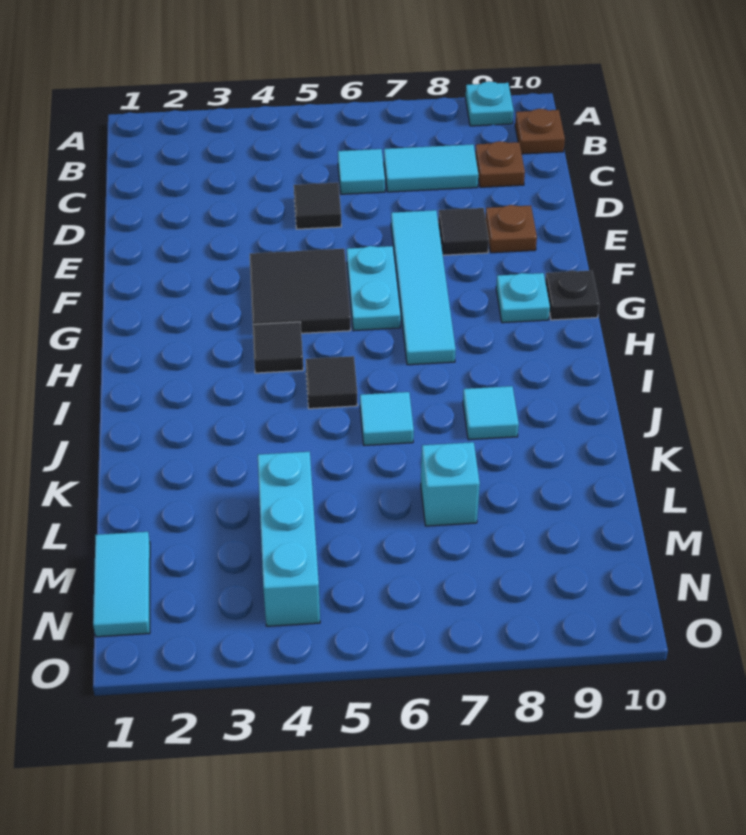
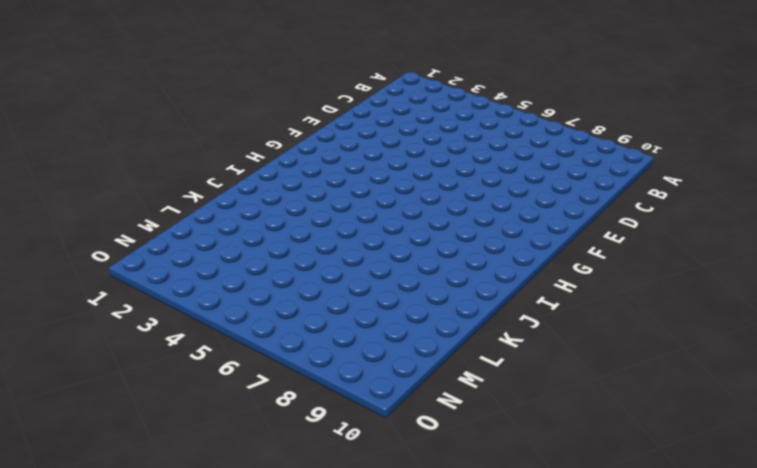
none -> cyan 1x1 plate [466,81,514,126]
none -> brown 1x1 plate [515,109,565,154]
none -> cyan 1x1 tile [338,149,385,194]

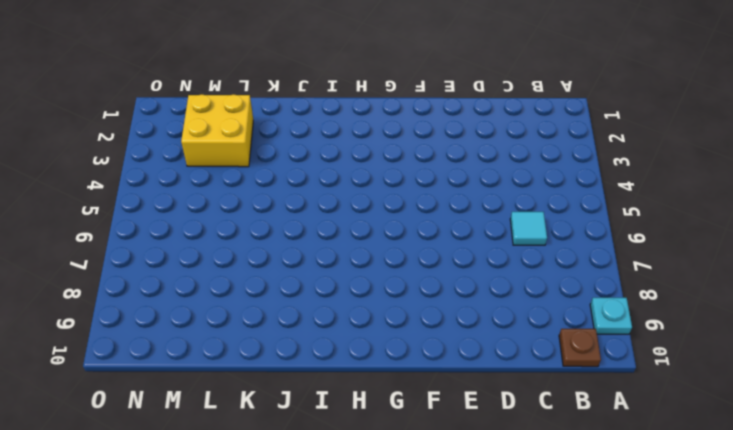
yellow 2x2 brick [181,94,253,167] -> none
none -> cyan 1x2 tile [384,144,478,192]
none -> brown 1x1 plate [475,141,525,187]
none -> black 1x1 tile [294,183,341,229]

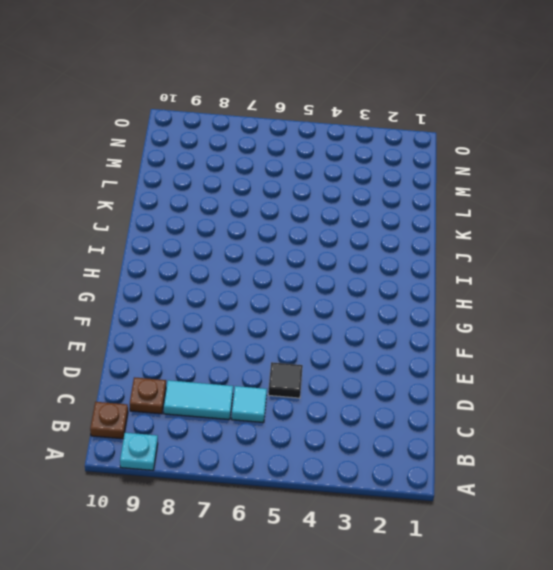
none -> cyan 1x4 tile [391,210,456,365]
none -> black 1x1 tile [438,208,489,255]
none -> brown 1x1 plate [486,205,537,253]

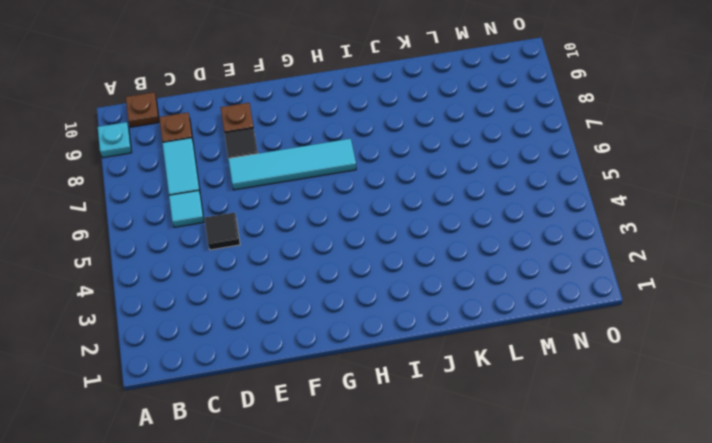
none -> black 2x2 tile [250,249,351,333]
none -> cyan 1x2 plate [347,246,401,331]
none -> cyan 1x1 plate [496,273,550,323]

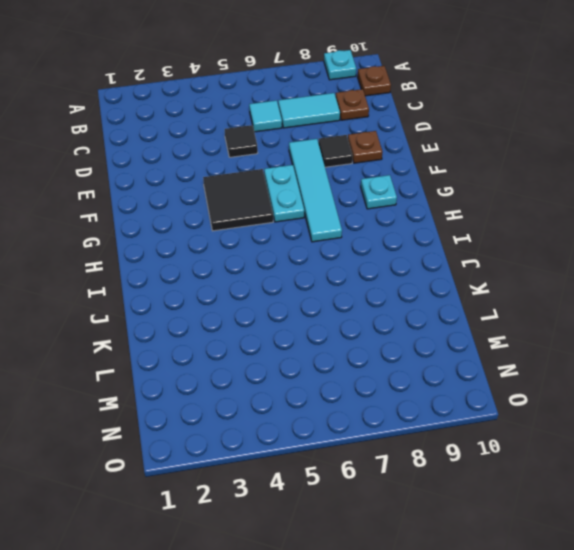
none -> black 1x1 plate [545,270,599,320]
none -> black 1x1 tile [253,322,303,373]
none -> black 1x1 tile [306,356,358,409]

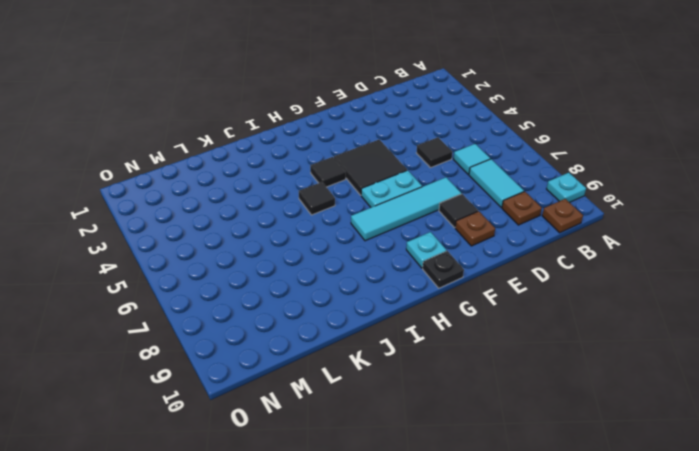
none -> cyan 1x1 tile [360,392,414,445]
none -> cyan 1x1 tile [463,386,519,440]
none -> cyan 1x3 brick [258,452,320,626]

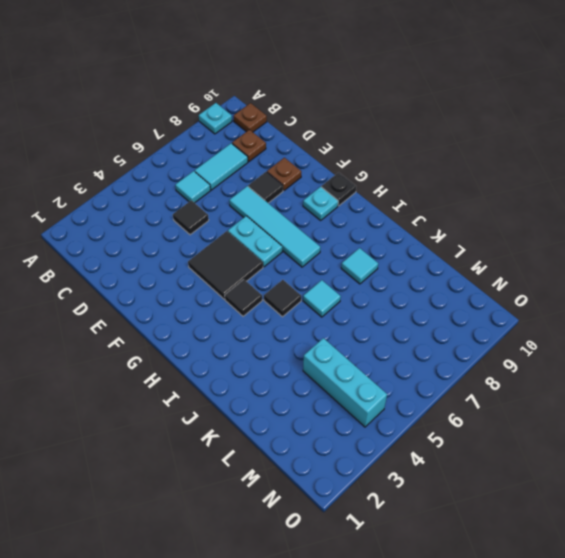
none -> cyan 1x1 brick [421,442,480,526]
none -> cyan 1x2 tile [93,532,150,637]

